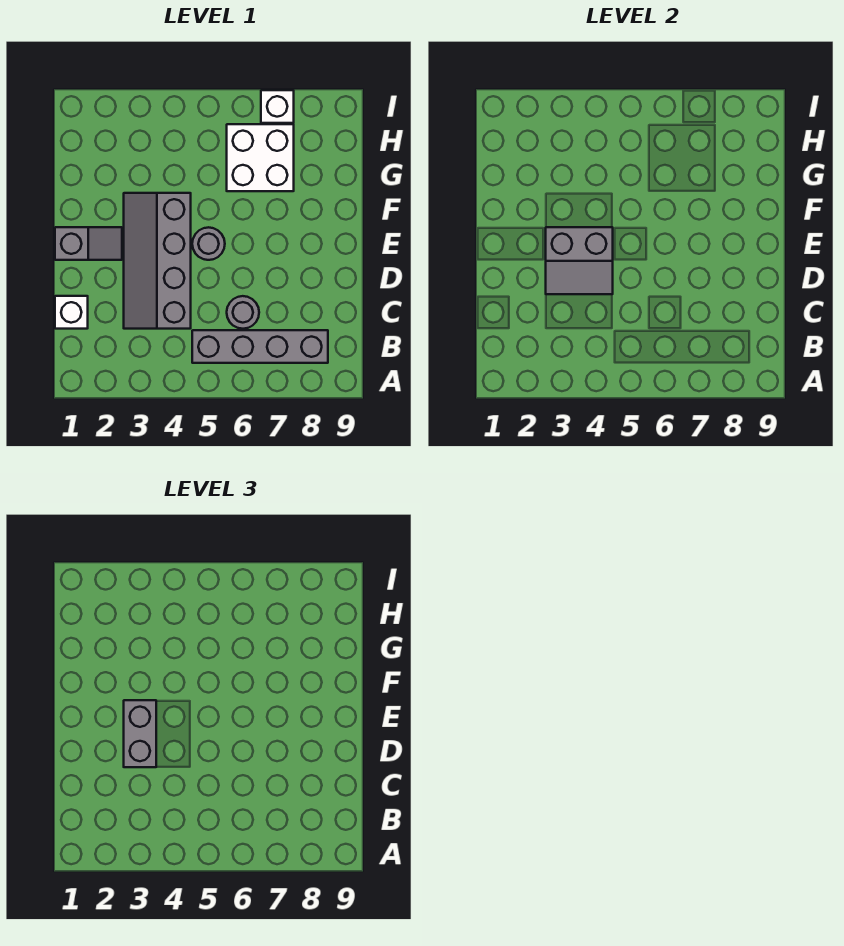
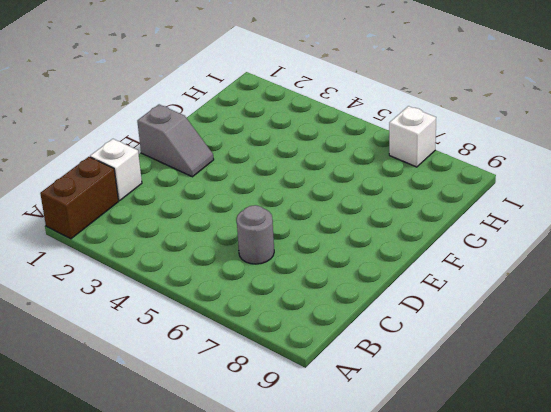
brown 1x2 brick [40,157,118,239] -> none
none -> grey 1x4 brick [192,330,328,363]
none -> grey 2x4 slope [124,193,191,329]

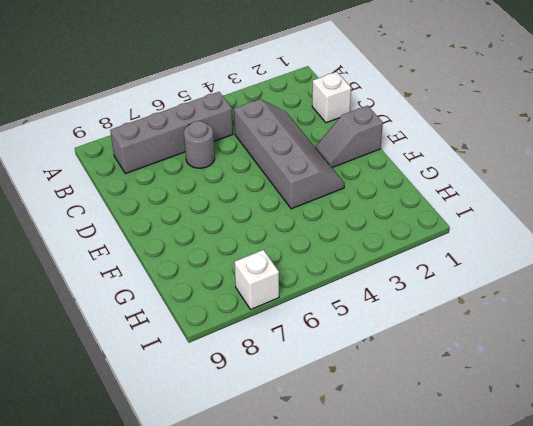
none -> grey 1x1 round brick [192,227,225,260]
none -> white 2x2 brick [227,124,294,191]

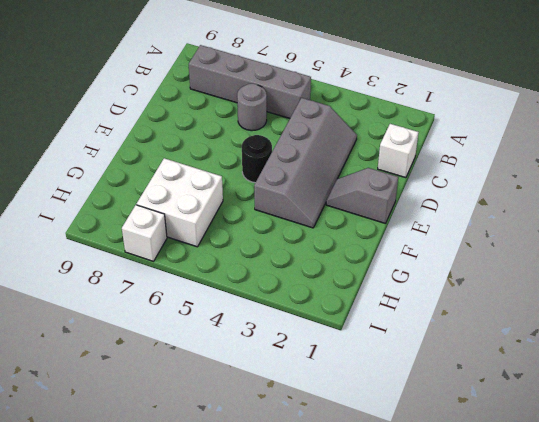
black 1x1 round brick [242,135,272,183] -> grey 1x1 round brick [192,227,225,260]
none -> grey 2x2 slope [546,227,613,294]
none -> grey 1x2 brick [124,700,156,767]

